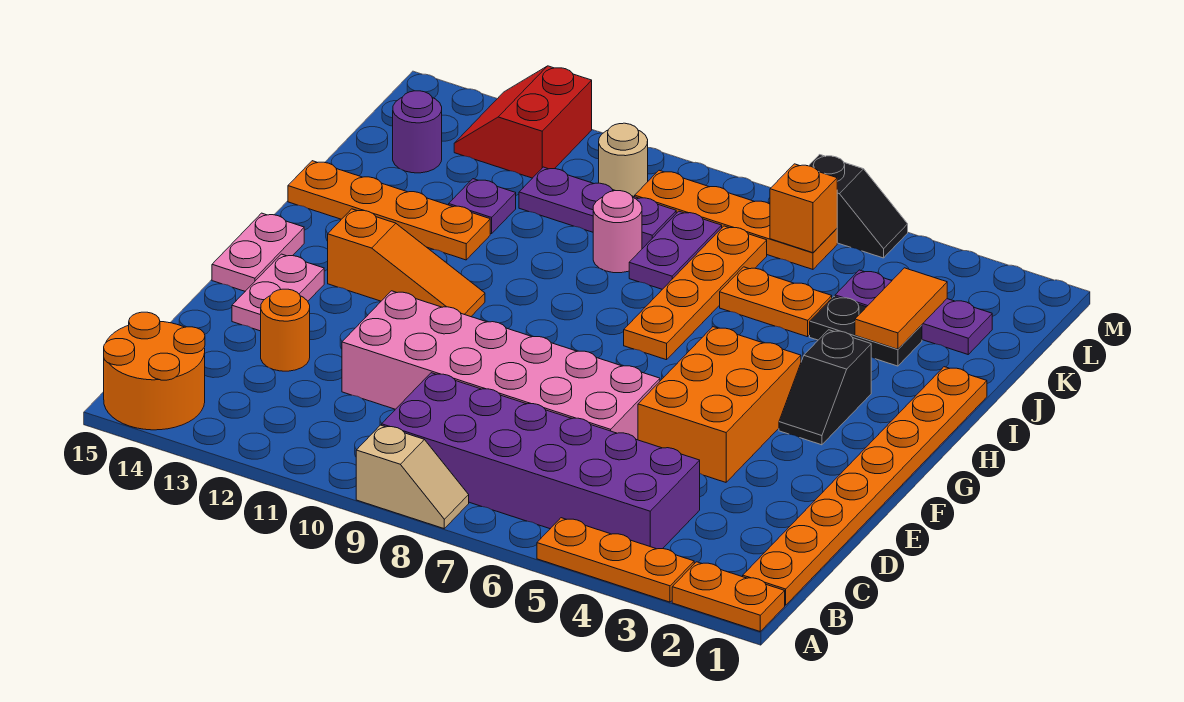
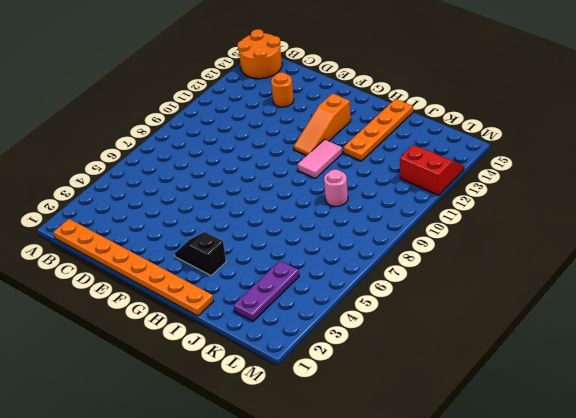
pink 1x2 tile [297,139,342,178] -> none
none -> orange 1x2 plate [672,562,785,631]
none -> orange 1x3 plate [537,518,694,602]
none -> tan 1x2 slope [356,425,469,528]

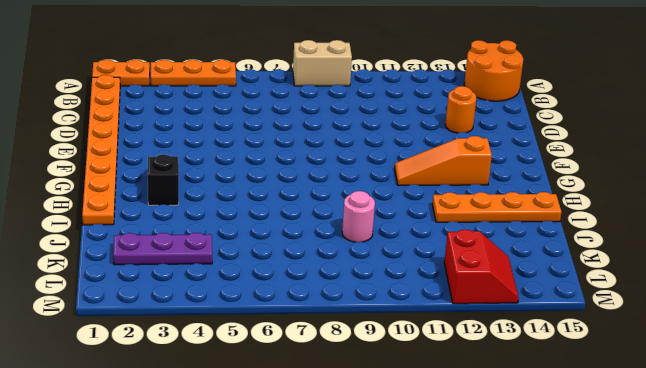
tan 1x2 brick [293,40,352,86] -> tan 1x2 slope [356,425,469,528]
none -> purple 2x6 brick [382,373,700,549]
none -> pink 2x6 brick [342,291,660,440]
none -> orange 2x3 brick [638,327,801,482]

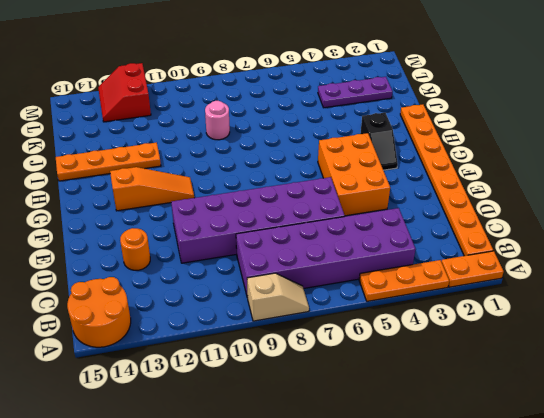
purple 2x6 brick [171,177,345,263] -> pink 2x6 brick [342,291,660,440]
none -> pink 1x2 plate [232,254,324,331]
none -> pink 1x2 plate [212,213,304,291]
none -> orange 1x4 plate [624,226,767,360]

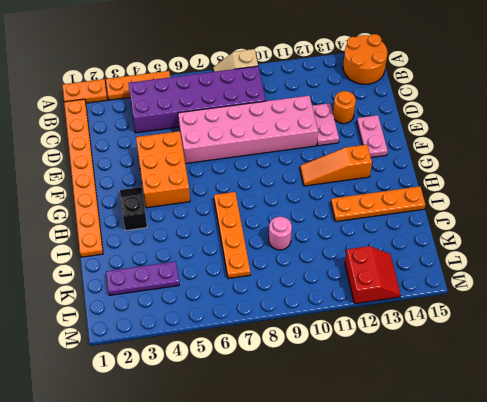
pink 1x2 plate [312,103,339,146] -> pink 1x2 plate moved to [212,213,304,291]
none -> black 1x2 plate [810,296,922,366]
none -> orange 1x2 plate [720,267,832,337]
none -> purple 1x2 plate [629,211,722,289]

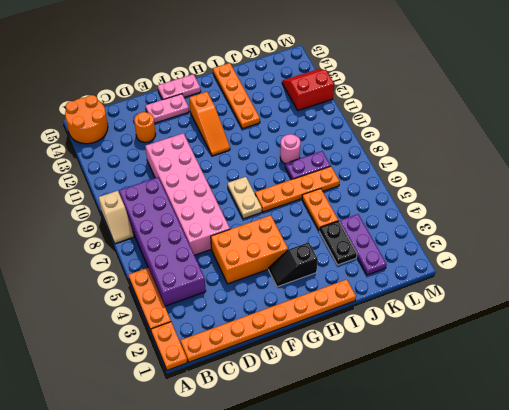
tan 1x2 plate [228,177,262,219] -> none
none -> purple 1x1 plate [449,179,516,234]
none -> purple 1x3 plate [519,167,676,249]
none -> purple 1x1 round brick [393,91,442,173]

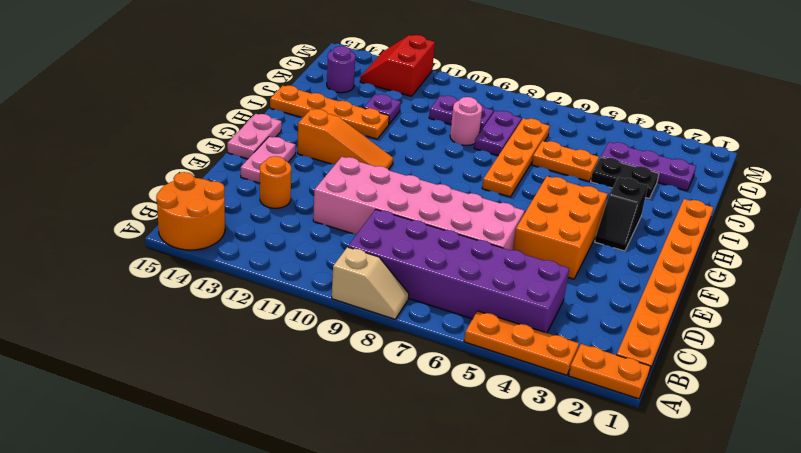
purple 1x2 plate [429,95,494,133] -> purple 1x3 plate [519,167,676,249]
none -> orange 1x4 plate [635,170,837,269]
none -> tan 1x1 round brick [599,123,648,197]
none -> black 1x2 slope [809,155,908,258]

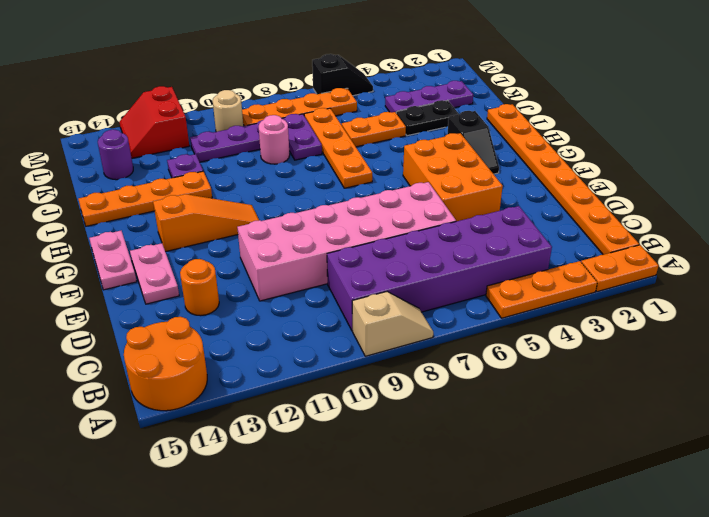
none -> orange 1x2 tile [855,268,947,349]
none -> orange 1x1 brick [770,164,837,253]

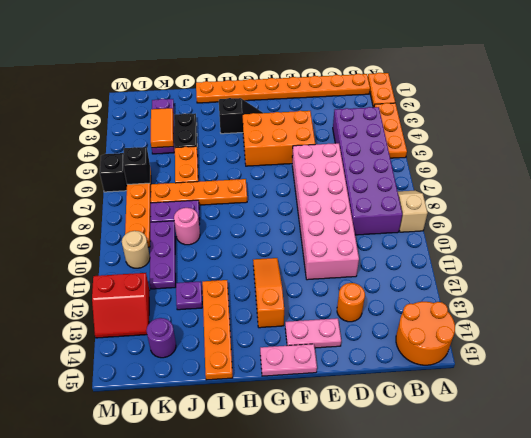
orange 1x2 tile [151,108,174,148] -> orange 1x2 tile turned to [855,268,947,349]
black 1x1 brick [123,147,150,184] -> orange 1x1 brick [770,164,837,253]

